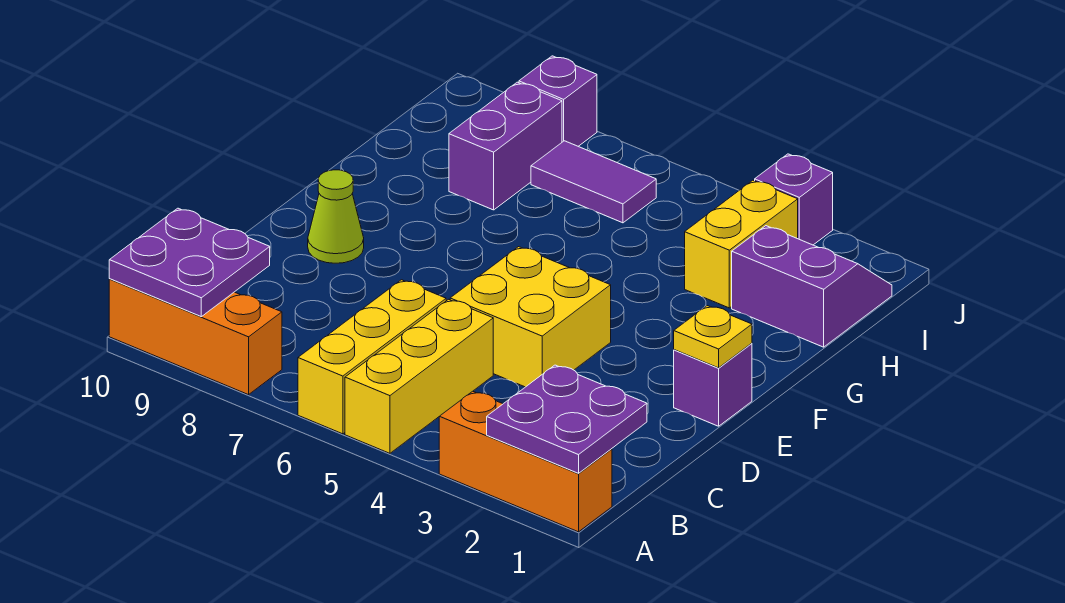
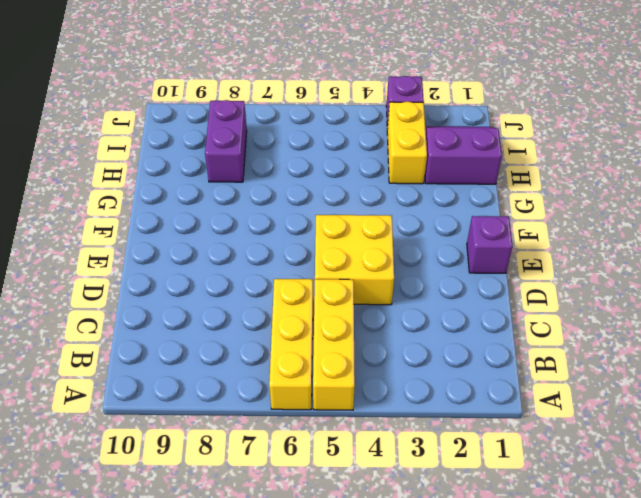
none -> orange 1x3 brick [439,391,612,532]
none -> orange 1x3 brick [109,279,282,395]
none -> lime 1x1 cone [308,170,364,263]

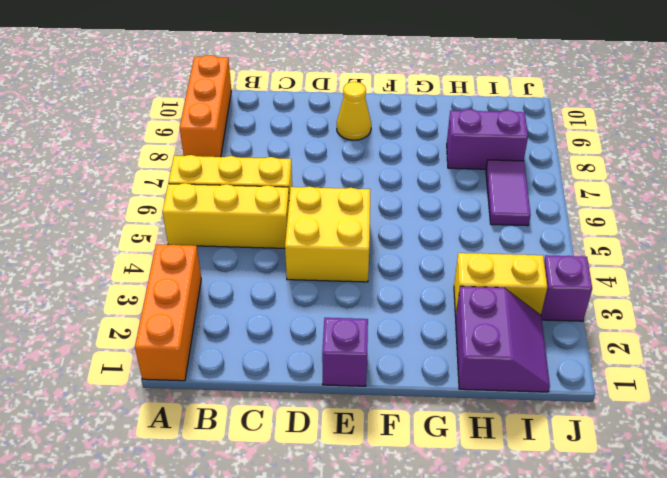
yellow 1x1 cone [337,82,371,140] -> lime 1x1 cone [308,170,364,263]
none -> purple 1x1 brick [519,56,597,146]
none -> purple 2x2 plate [487,365,647,473]
none -> purple 2x2 plate [109,208,270,317]

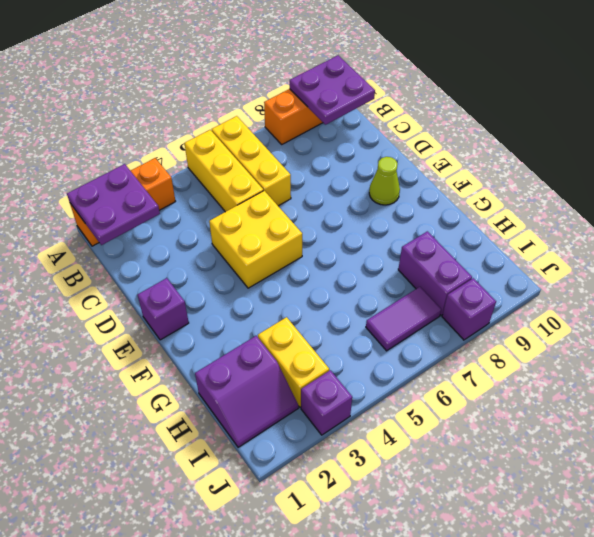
none -> yellow 1x1 plate [674,306,752,368]

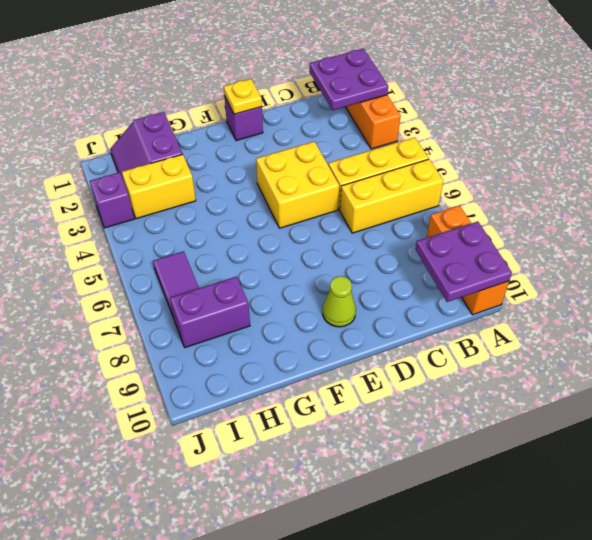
none -> purple 1x1 brick [519,56,597,146]

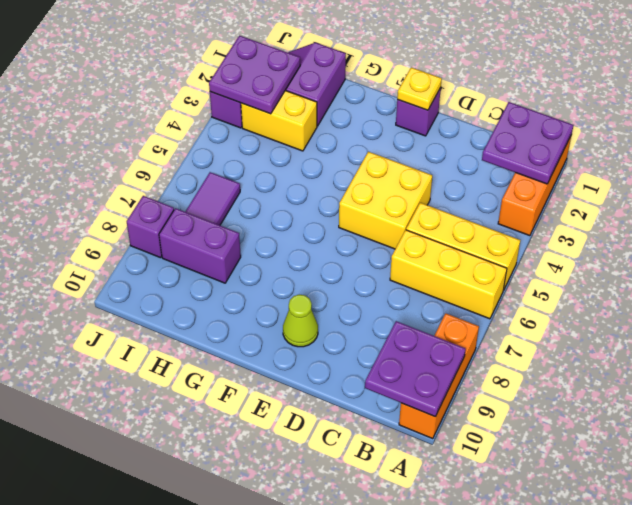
purple 2x2 plate [209,36,300,114] -> none

